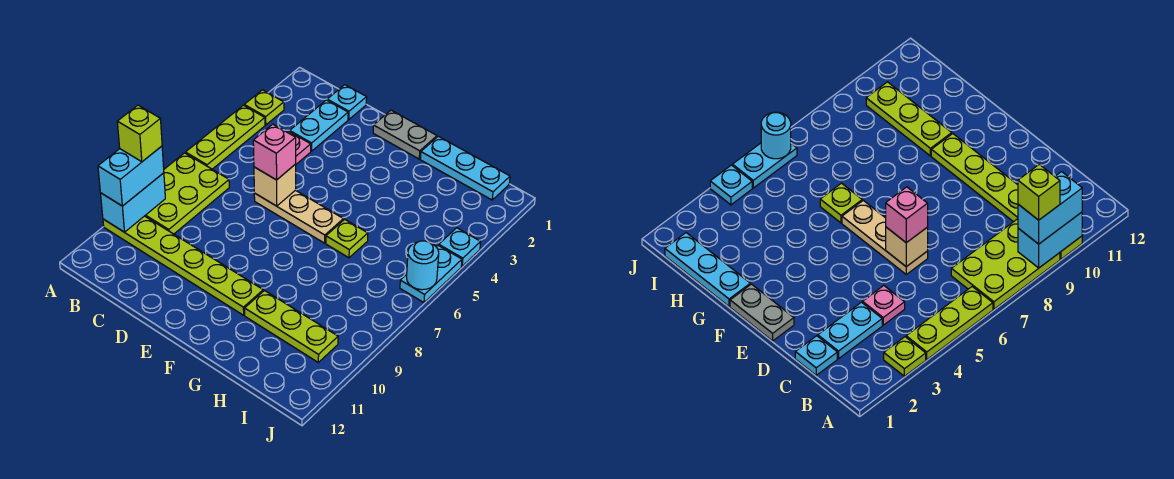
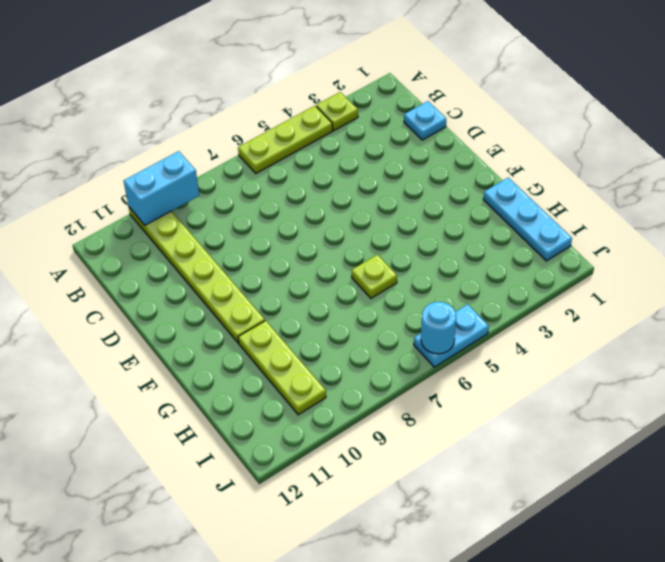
none -> lime 2x3 plate [145,153,229,234]
none -> cyan 1x2 plate [290,100,348,151]
none -> pink 1x1 plate [288,131,311,164]

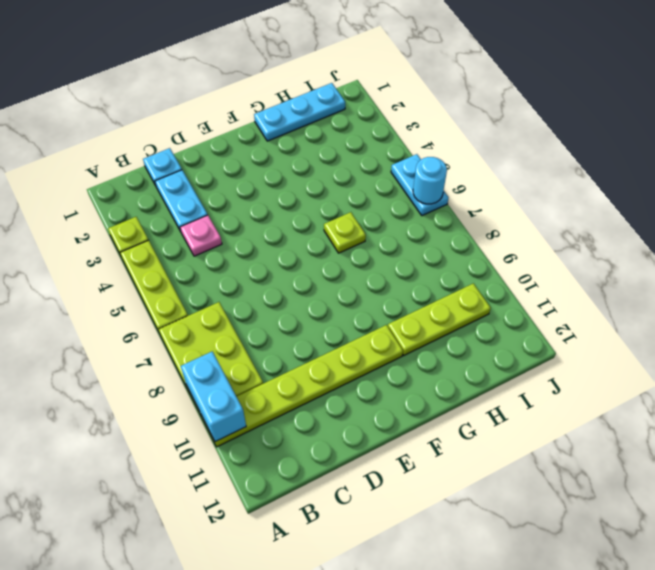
none -> tan 1x3 plate [254,190,343,243]
none -> grey 1x2 plate [373,110,437,159]
none -> cyan 1x1 plate [439,228,481,266]

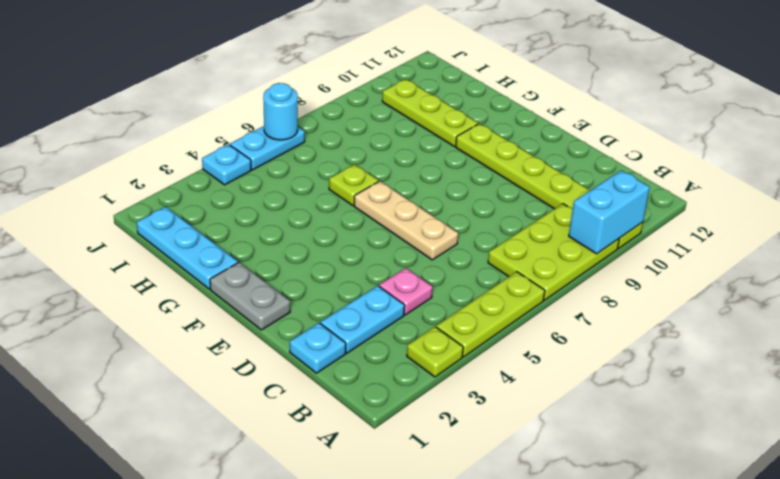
none -> tan 1x1 brick [254,164,296,206]
none -> cyan 1x2 brick [98,146,164,206]
none -> pink 1x1 brick [253,124,296,180]

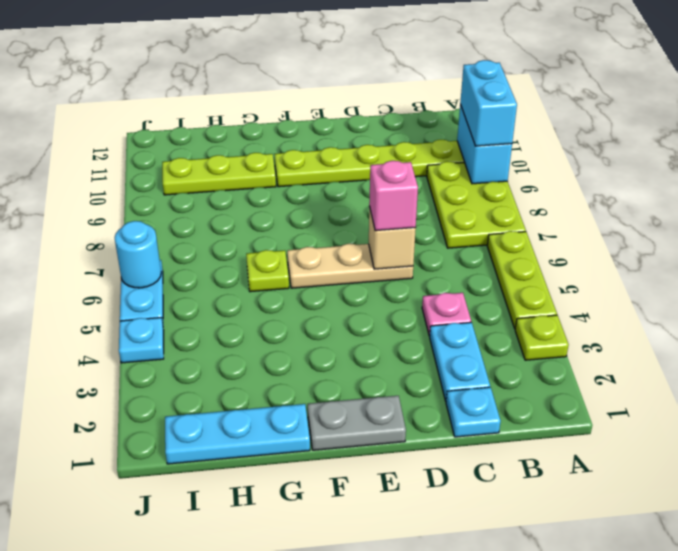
none -> lime 1x1 brick [117,105,162,162]

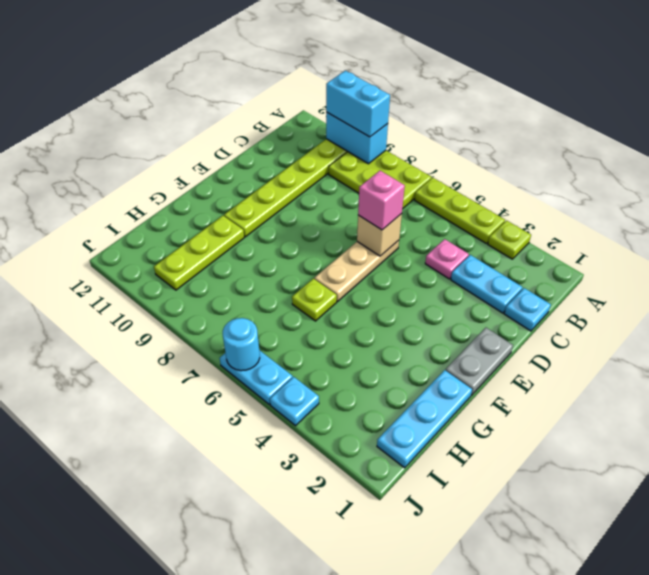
none -> lime 1x1 brick [117,105,162,162]

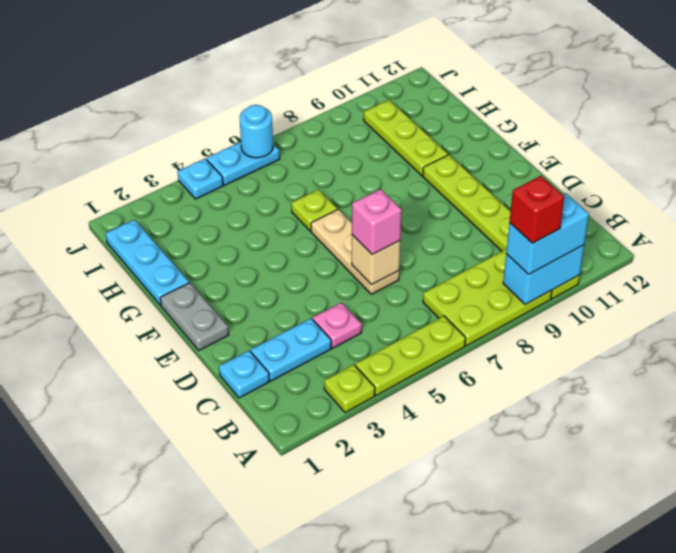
red 1x1 brick [510,176,564,243] -> lime 1x1 brick [117,105,162,162]

